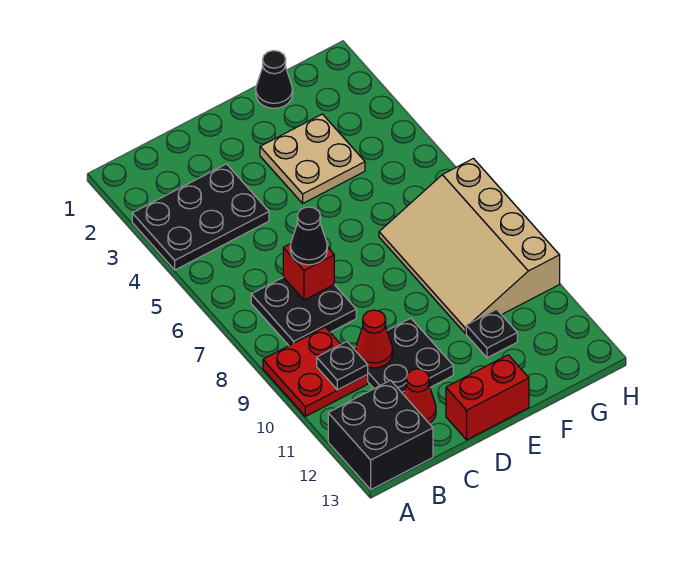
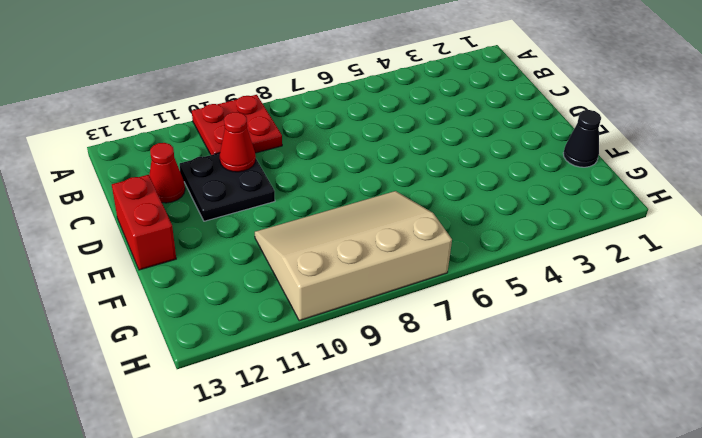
none -> black 2x3 plate [132,164,269,270]
none -> black 2x2 brick [328,380,433,490]
none -> black 2x2 plate [251,277,356,346]

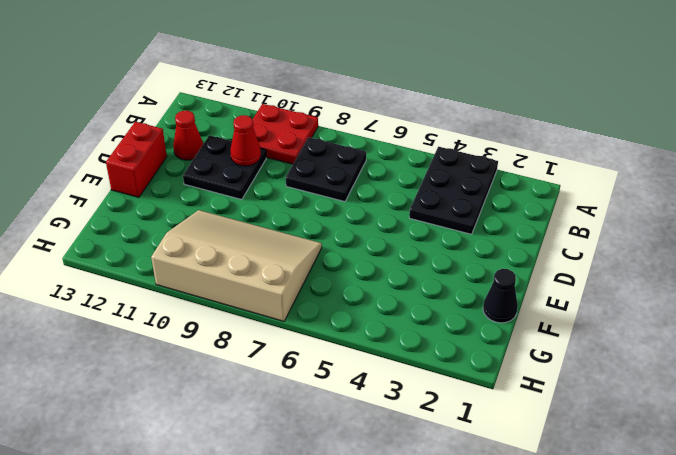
none -> black 2x2 brick [328,380,433,490]
none -> tan 2x2 plate [260,114,365,203]
none -> black 1x1 plate [466,309,517,358]

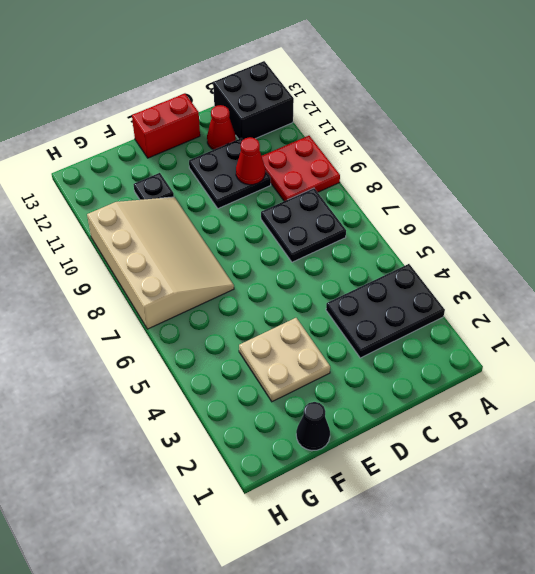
none -> black 1x1 plate [317,342,368,390]
none -> red 1x1 brick [283,244,334,300]
none -> black 1x1 cone [290,207,327,265]

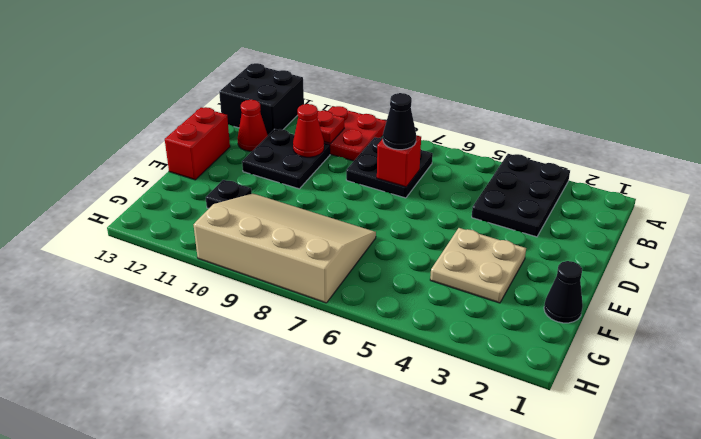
red 1x1 plate [317,111,344,143] -> black 1x1 plate [317,342,368,390]

